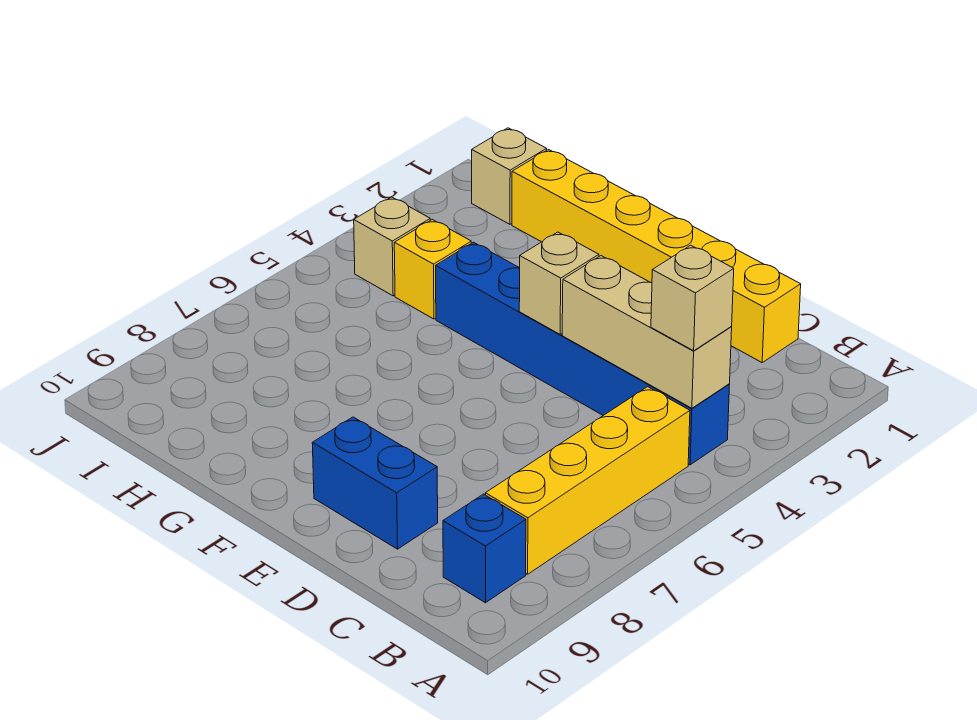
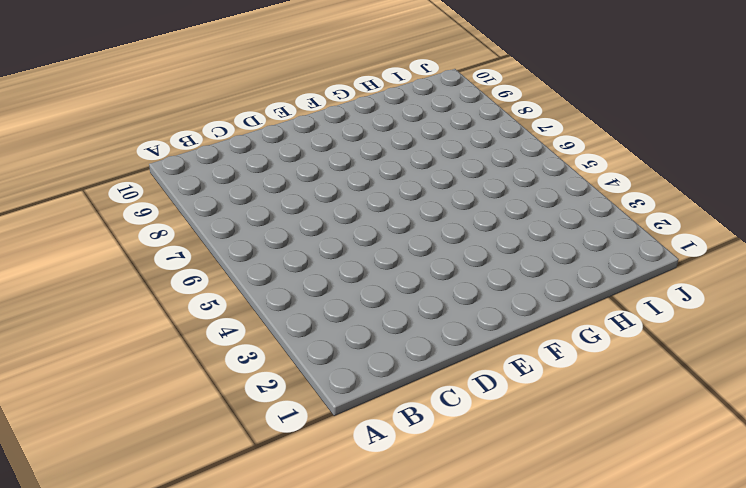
none -> blue 1x6 brick [436,242,730,465]
none -> yellow 1x4 brick [485,387,690,574]

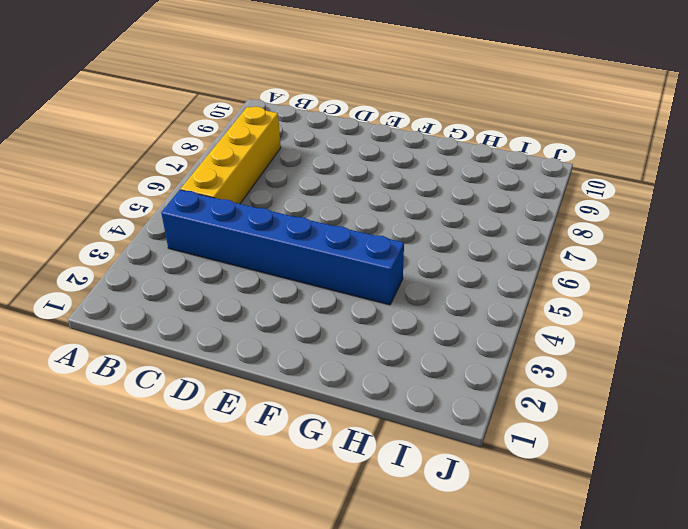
none -> blue 1x1 brick [443,494,526,603]
none -> yellow 1x6 brick [512,150,801,362]

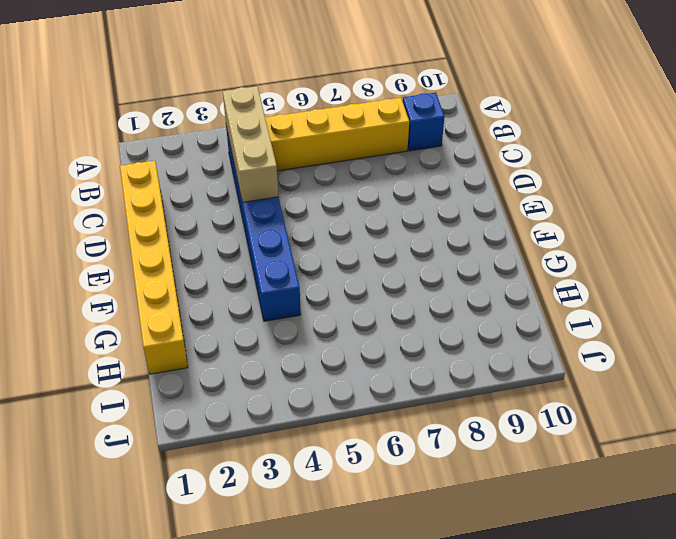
none -> blue 1x2 brick [312,417,438,549]
none -> yellow 1x1 brick [394,220,471,319]

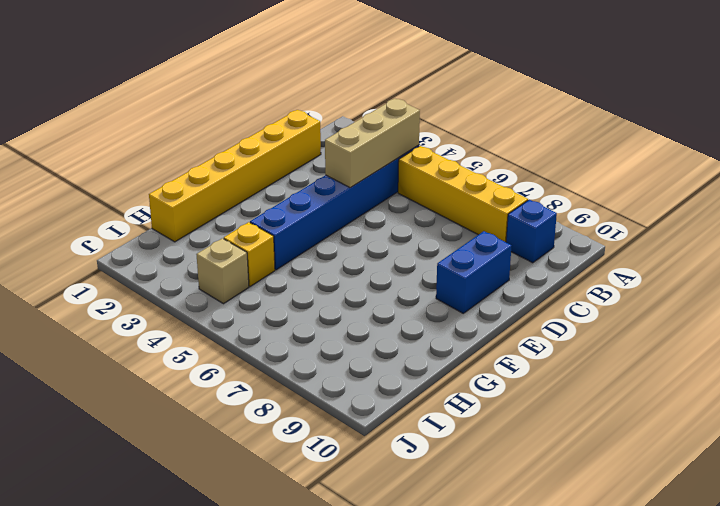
none -> tan 1x1 brick [472,128,547,224]
none -> tan 1x1 brick [519,232,599,334]

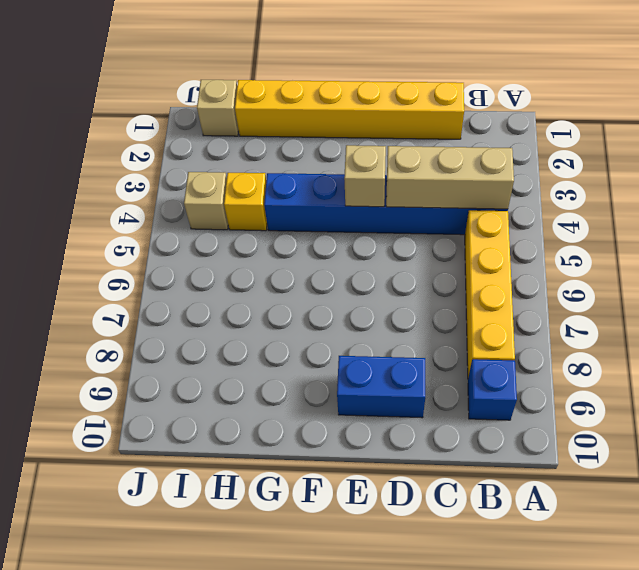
none -> tan 1x1 brick [651,245,734,351]

